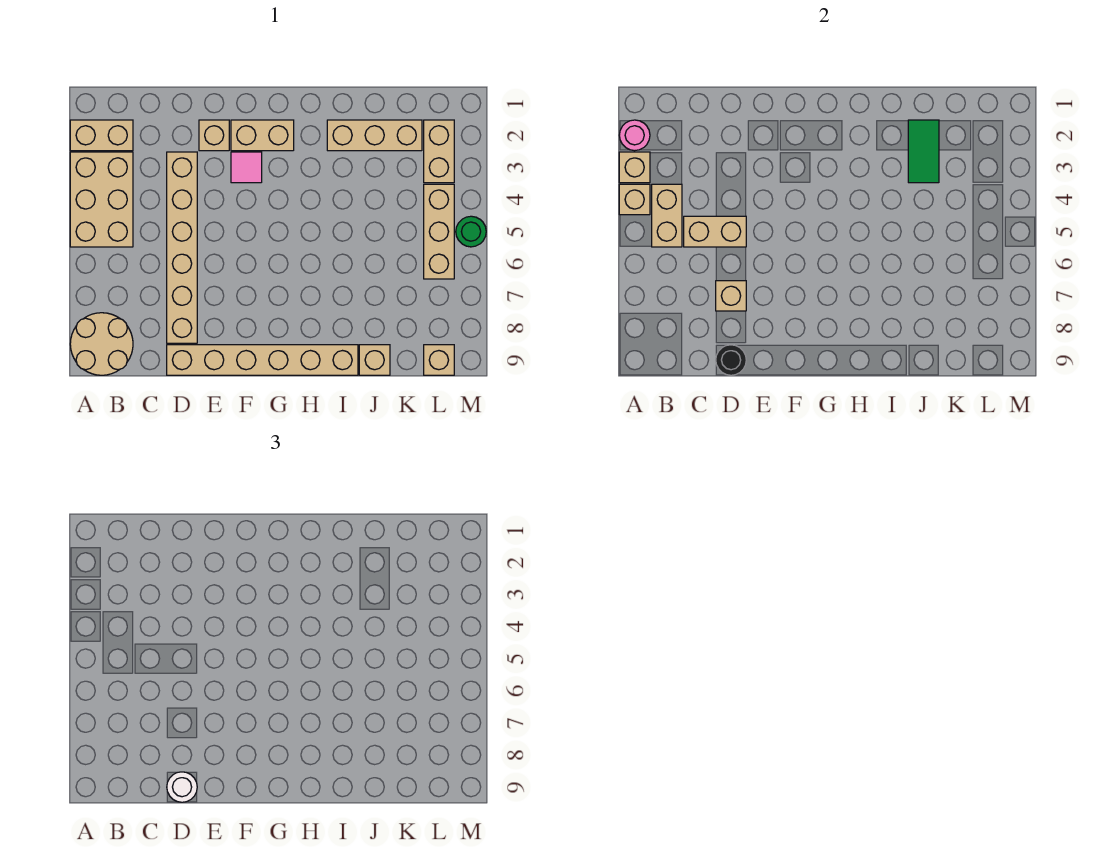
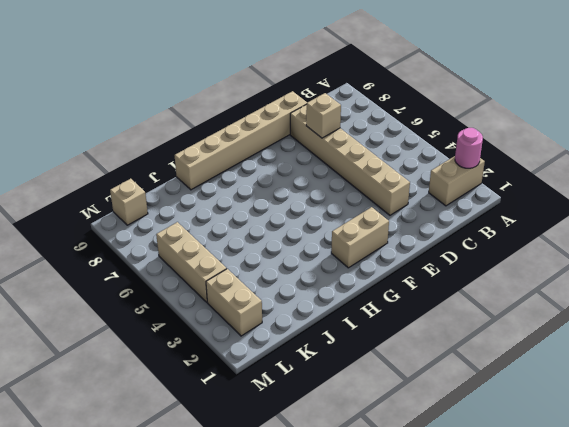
none -> tan 2x3 brick [70,152,133,247]
none -> tan 2x2 round brick [70,313,133,375]
none -> tan 1x1 brick [199,120,229,151]

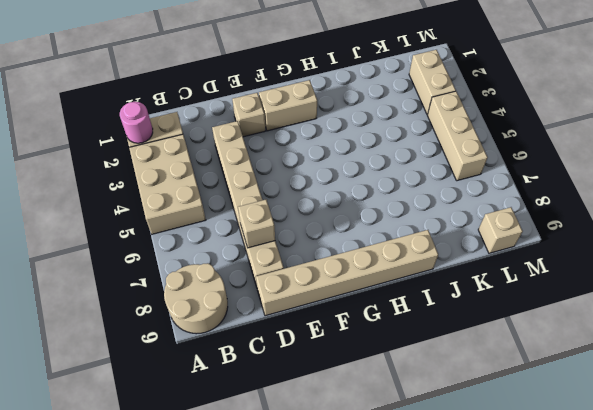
none -> pink 1x1 tile [231,152,262,183]
none -> tan 1x3 brick [327,120,422,151]
none -> tan 1x1 brick [359,345,390,375]

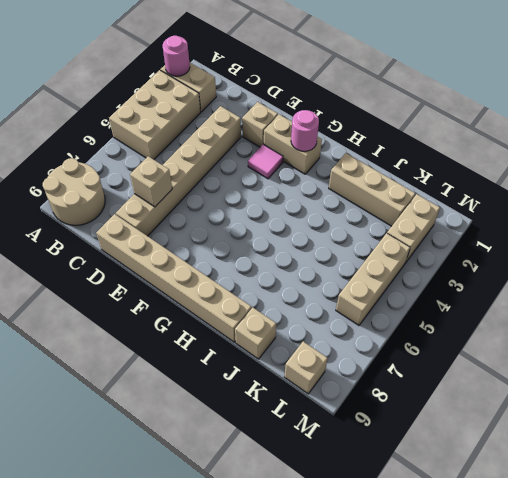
pink 1x1 round brick [291,110,319,151] -> none
none -> green 1x1 round brick [456,216,486,247]
none -> tan 1x1 brick [619,152,650,183]
none -> tan 1x1 brick [619,184,650,215]

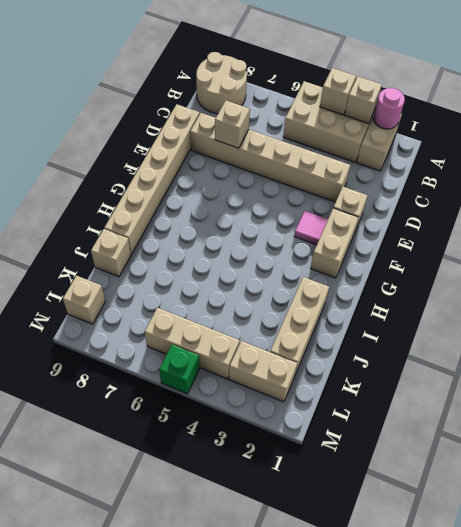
green 1x1 brick [159,344,199,394] -> green 1x1 round brick [456,216,486,247]
none -> tan 1x2 brick [652,184,682,247]
none -> tan 1x2 brick [684,216,746,247]
none -> black 1x1 round brick [716,345,746,375]

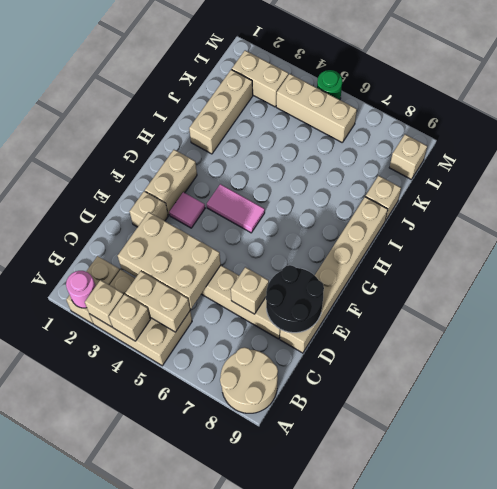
tan 2x3 brick [118,212,221,309] -> tan 1x2 brick [684,216,746,247]
black 2x2 round brick [266,265,324,333] -> black 1x1 round brick [716,345,746,375]
pink 1x2 tile [207,184,265,233] -> none
none -> green 1x2 tile [908,120,939,183]
none -> white 1x1 round brick [167,772,197,802]

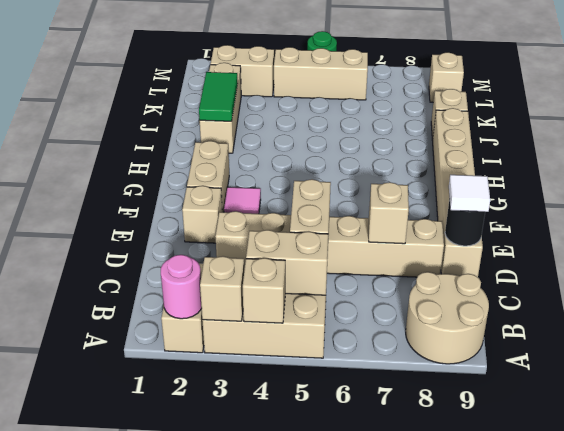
white 1x1 tile [449,175,490,212] -> white 1x1 round brick [167,772,197,802]
green 1x2 tile [199,72,238,121] -> green 1x2 tile turned to [908,120,939,183]

